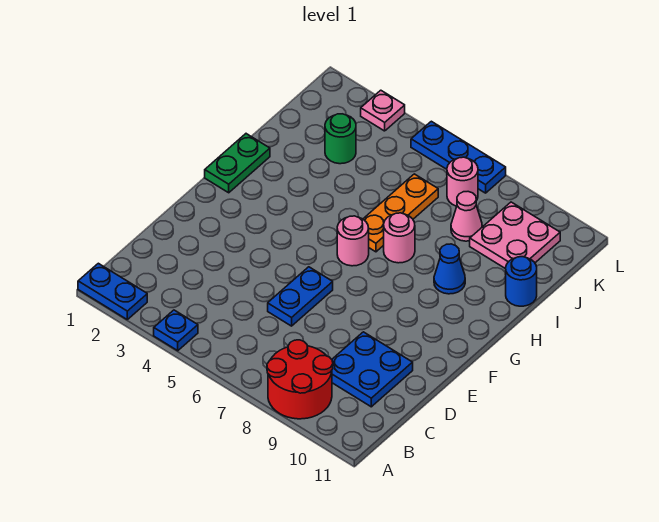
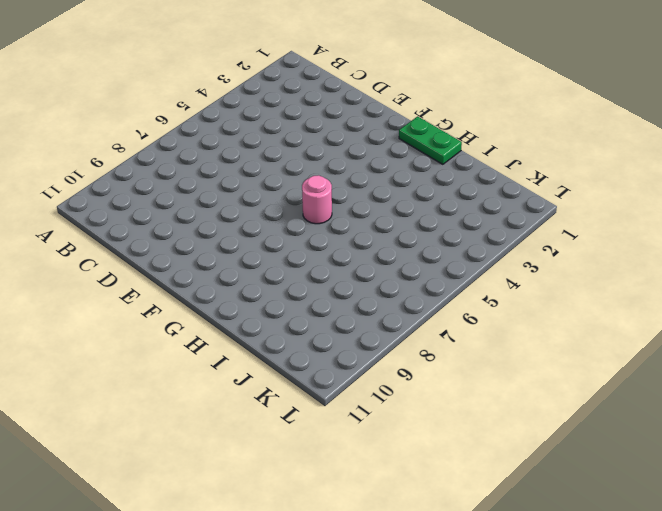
none -> blue 1x2 plate [78,263,147,319]
none -> blue 1x1 plate [154,310,198,351]
none -> red 2x2 round brick [267,340,333,419]

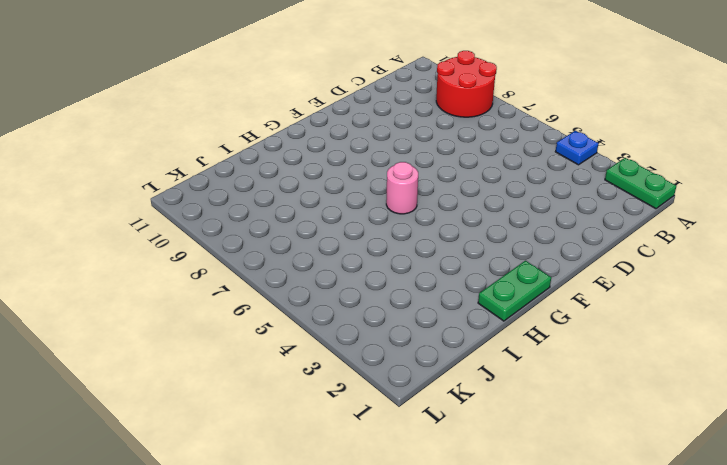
green 1x2 plate [605,158,676,209] -> blue 1x2 plate [78,263,147,319]
none -> blue 2x2 plate [332,332,413,407]
none -> blue 1x2 plate [268,267,333,326]
none -> orange 1x3 plate [363,174,438,252]

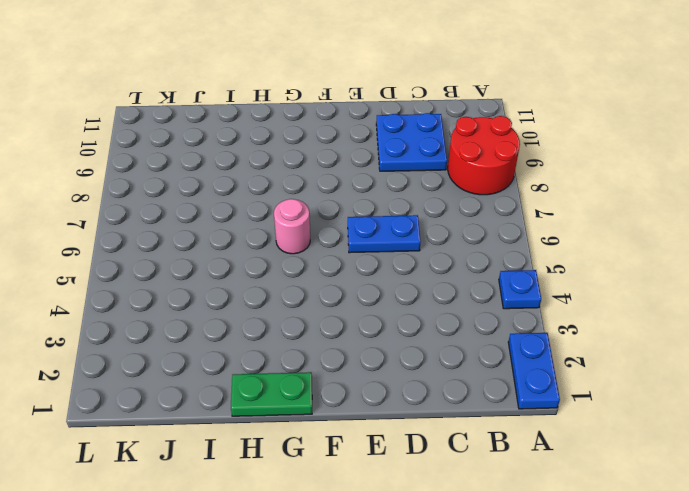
none -> orange 1x3 plate [363,174,438,252]
none -> pink 1x1 round brick [384,213,415,263]
none -> blue 1x1 cone [434,244,465,294]

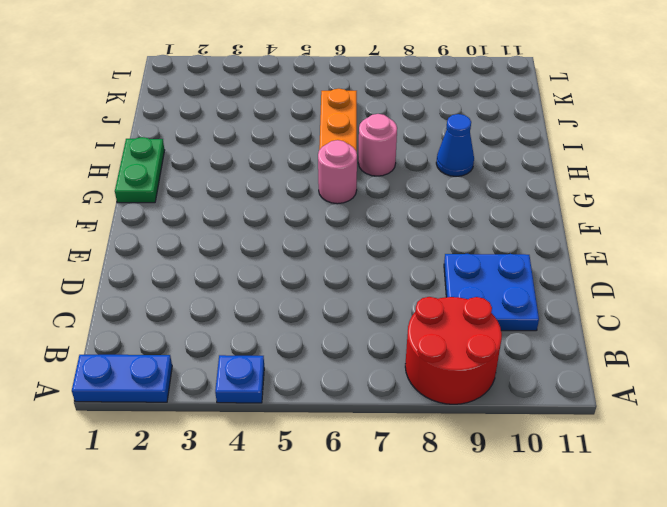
none -> blue 1x2 plate [268,267,333,326]
none -> blue 1x1 round brick [506,257,537,306]
none -> green 1x1 round brick [325,114,356,164]

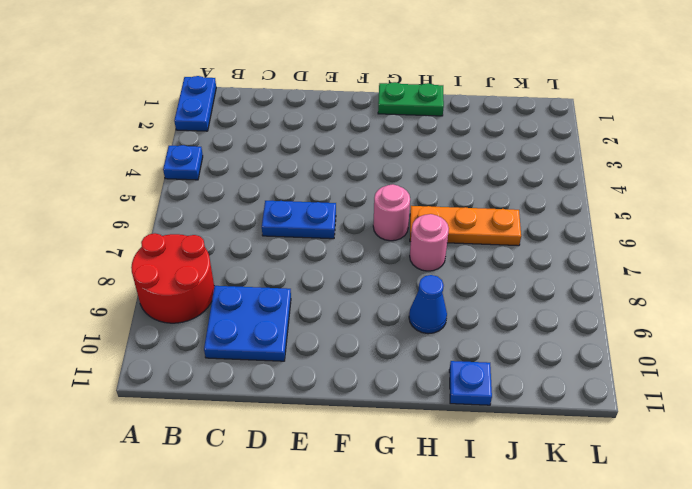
blue 1x1 plate [449,361,492,405] -> blue 1x1 round brick [506,257,537,306]
none -> green 1x1 round brick [325,114,356,164]
none -> pink 1x1 cone [451,192,482,241]
none -> pink 2x2 plate [470,202,560,269]

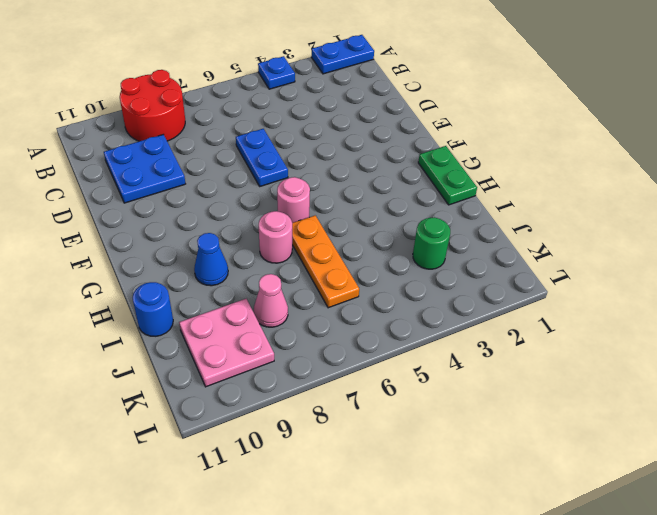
none -> pink 1x1 round brick [447,157,478,206]
none -> pink 1x1 plate [361,90,405,131]
none -> blue 1x3 plate [411,121,506,193]

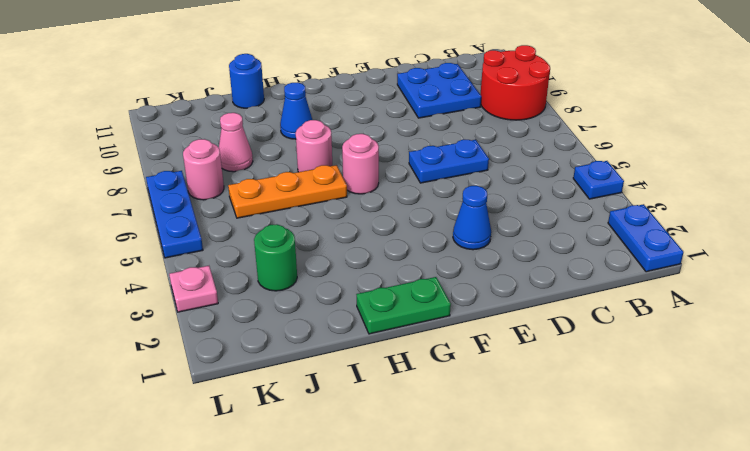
blue 1x1 cone [453,186,491,250] -> none
none -> pink 2x2 plate [470,202,560,269]

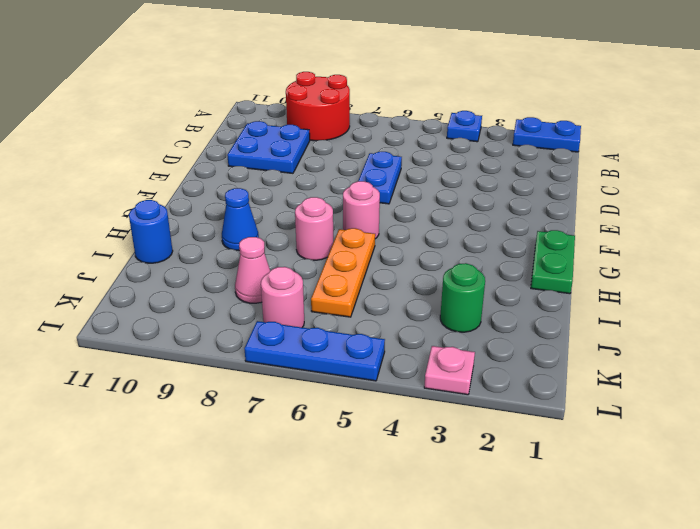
none -> pink 2x2 plate [470,202,560,269]

